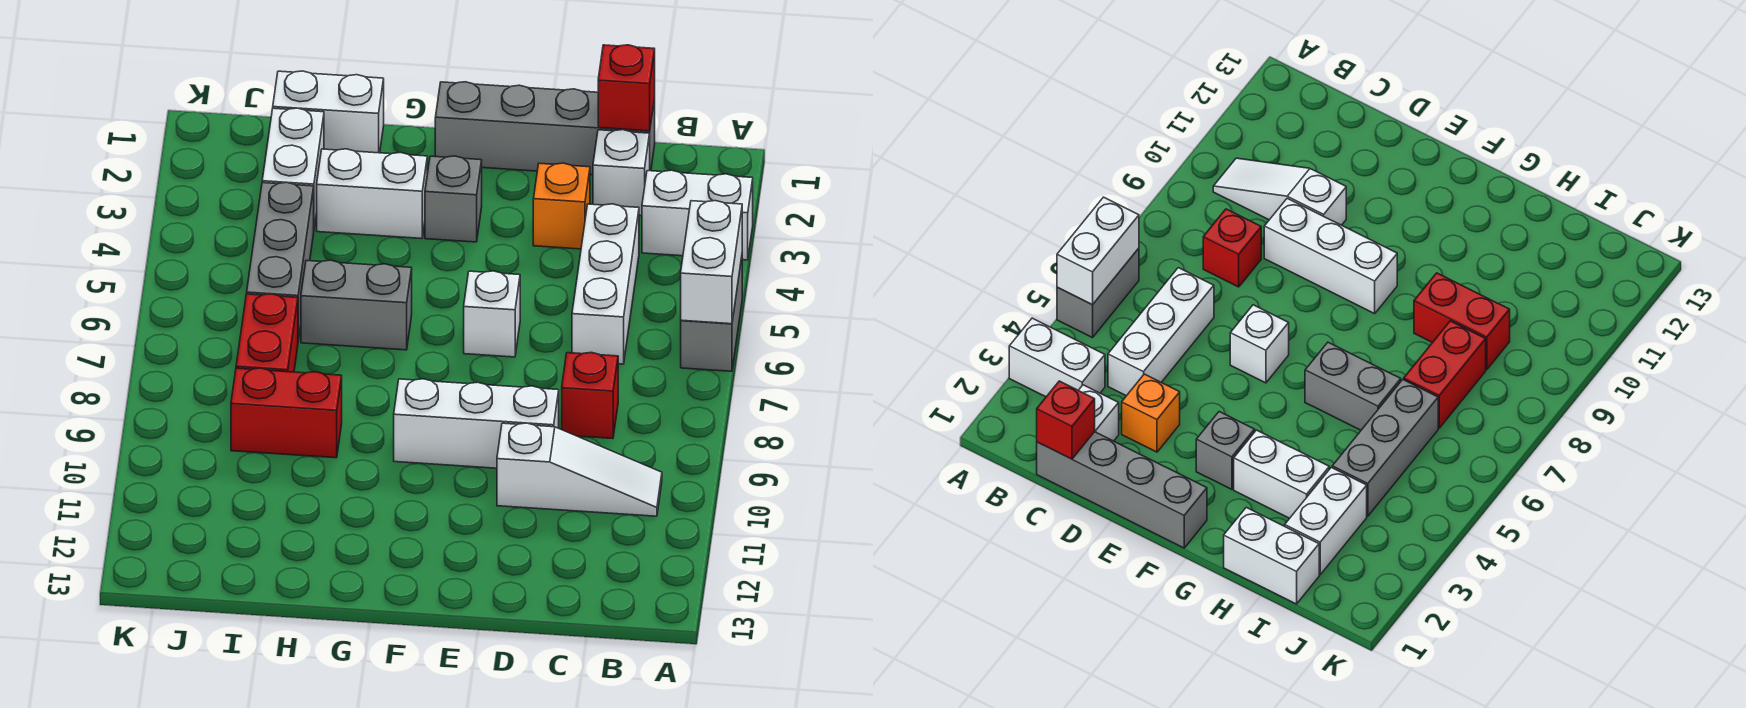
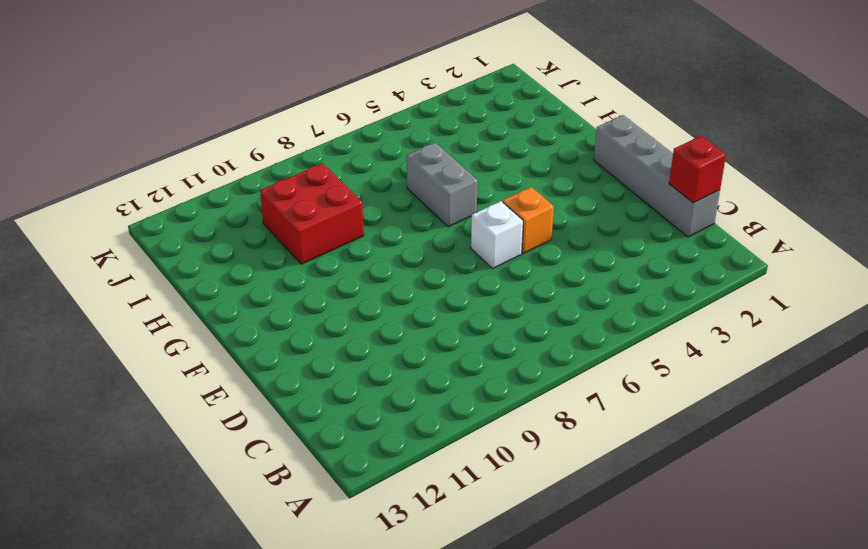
orange 1x1 brick [503,187,554,254] -> orange 1x1 brick moved to [533,163,590,249]
red 2x2 brick [260,163,364,264] -> red 1x2 brick [231,368,342,458]
none -> white 1x2 brick [642,170,753,260]
none -> grey 1x2 brick [681,258,742,371]
none -> white 1x3 slope [497,423,662,516]

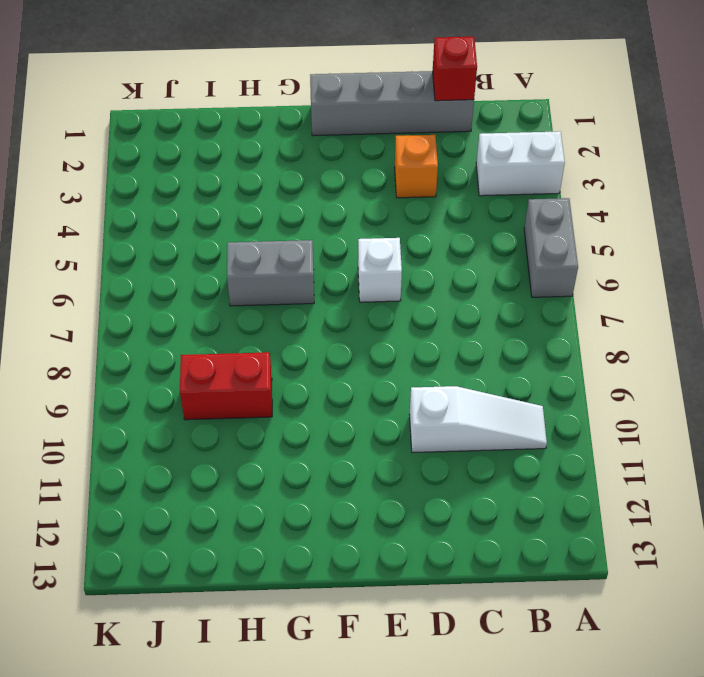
none -> white 1x1 brick [593,130,650,216]
none -> white 1x3 brick [572,204,639,364]
none -> red 1x1 brick [562,352,618,439]

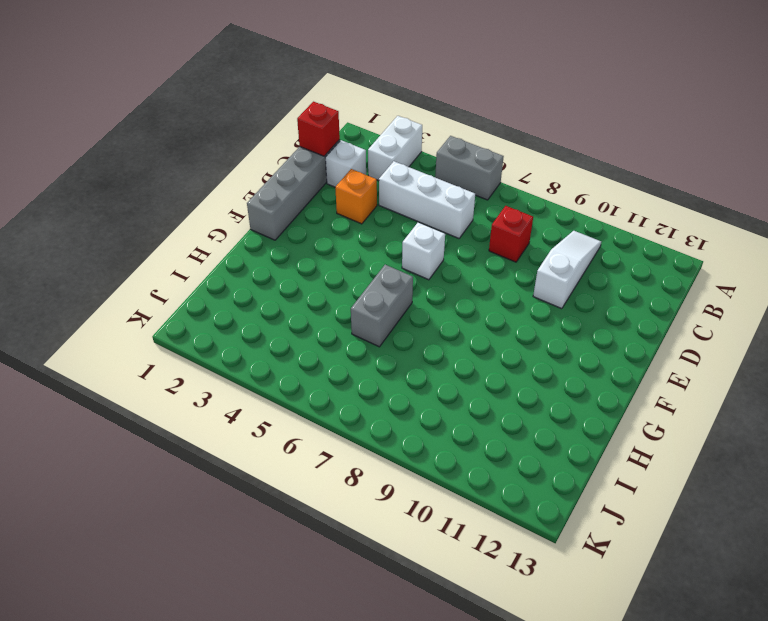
none -> white 1x3 brick [394,379,559,468]
none -> grey 1x1 brick [425,156,482,242]
none -> white 1x2 brick [317,149,427,239]

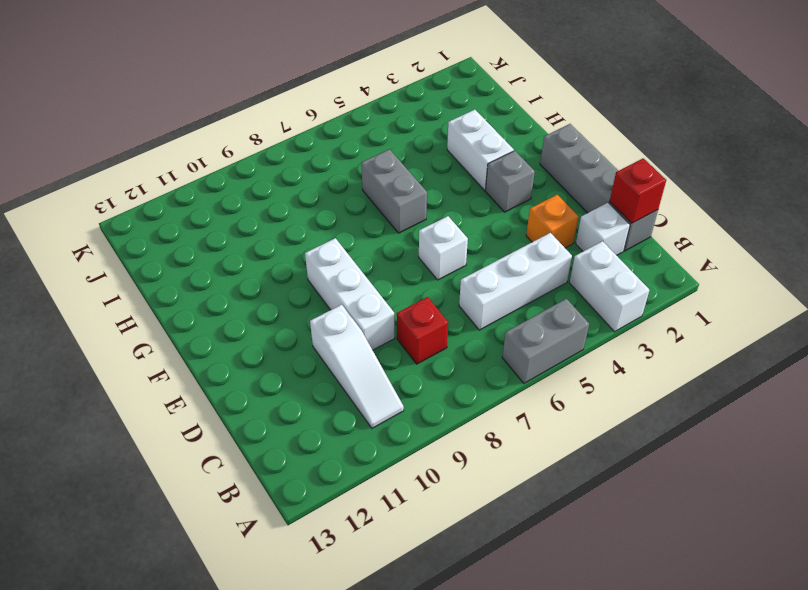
none -> white 1x2 brick [273,71,384,153]
none -> red 1x2 brick [231,368,342,458]
none -> white 1x2 brick [262,108,324,227]

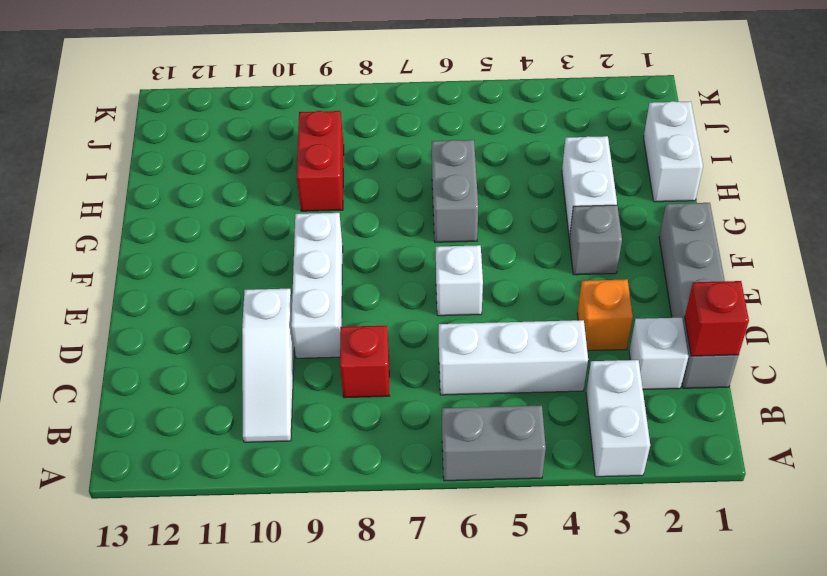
none -> white 1x2 brick [262,108,324,227]
none -> grey 1x3 brick [247,182,314,341]
none -> red 1x2 brick [236,294,298,372]

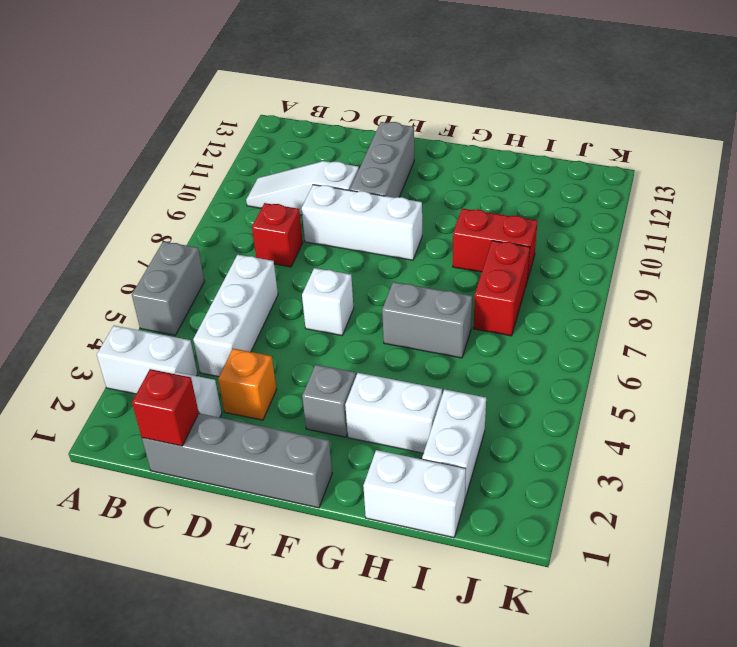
grey 1x3 brick [350,122,414,198] -> grey 1x3 brick moved to [247,182,314,341]
none -> white 1x2 brick [681,201,742,324]

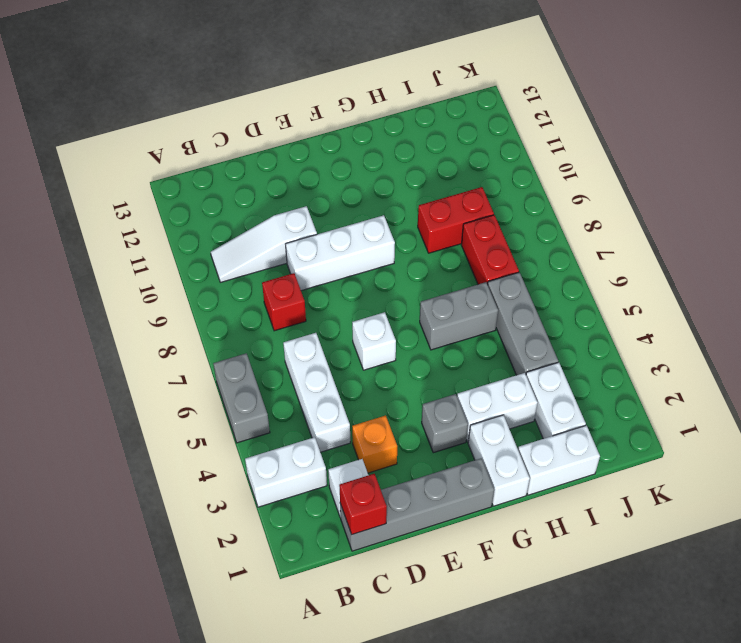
white 1x2 brick [468,415,530,506] -> white 1x2 brick moved to [681,201,742,324]

